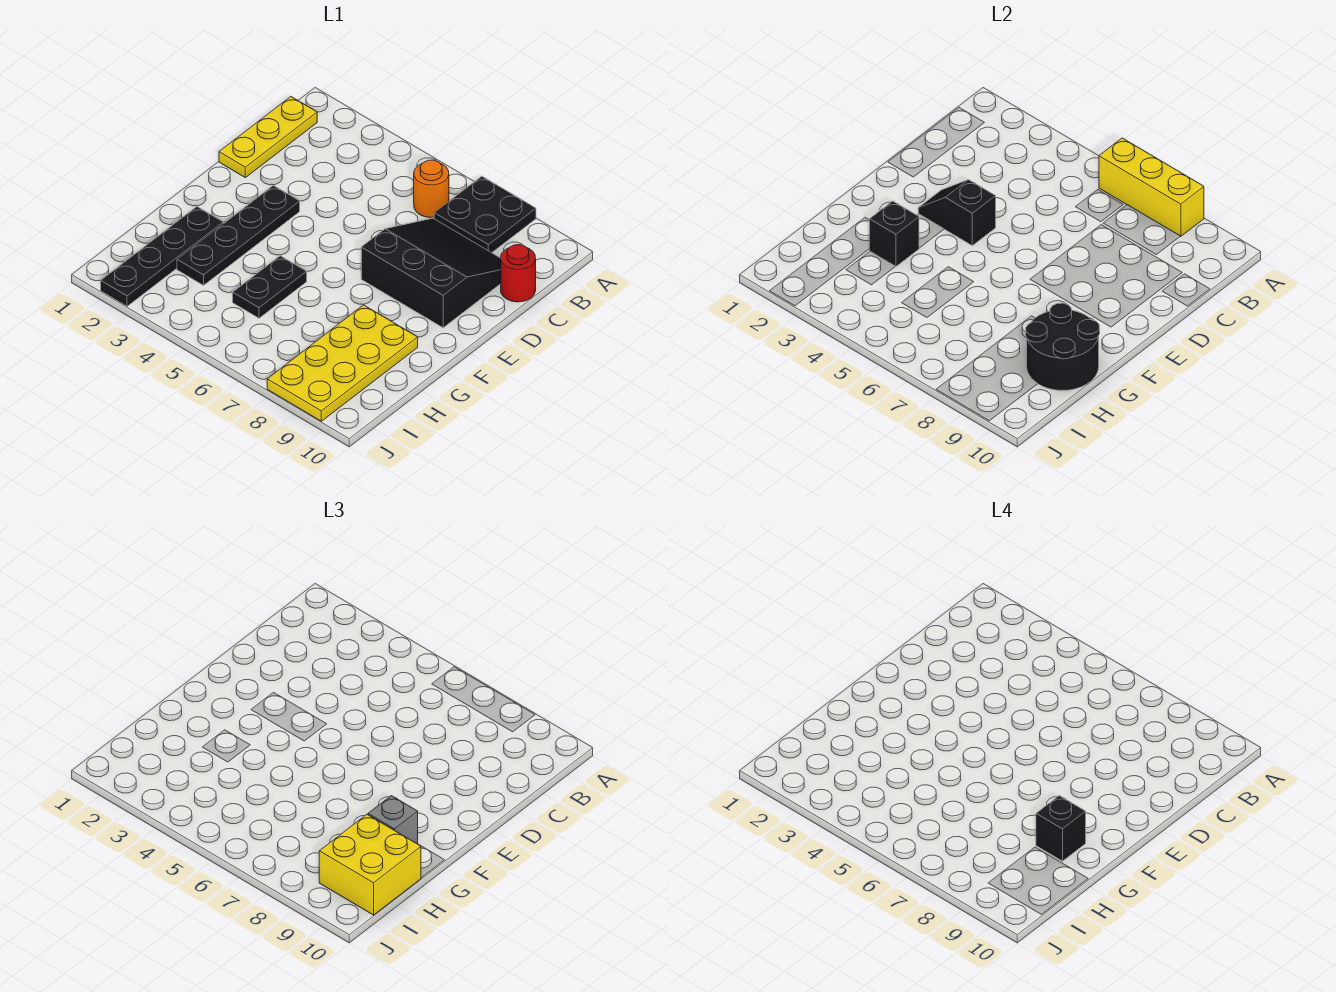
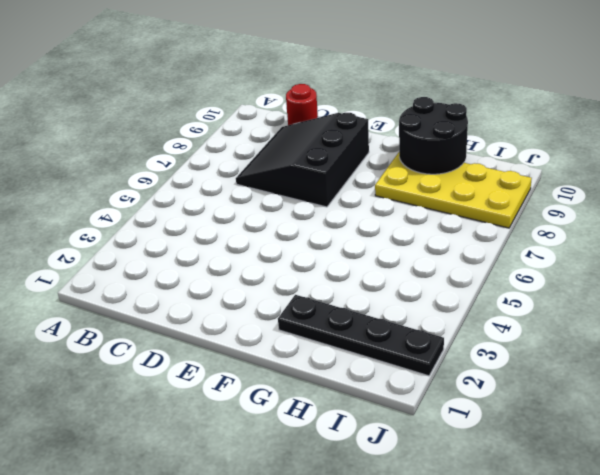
none -> black 2x2 plate [434,176,536,253]
none -> yellow 1x3 plate [219,97,317,178]
none -> orange 1x1 round brick [414,160,449,218]

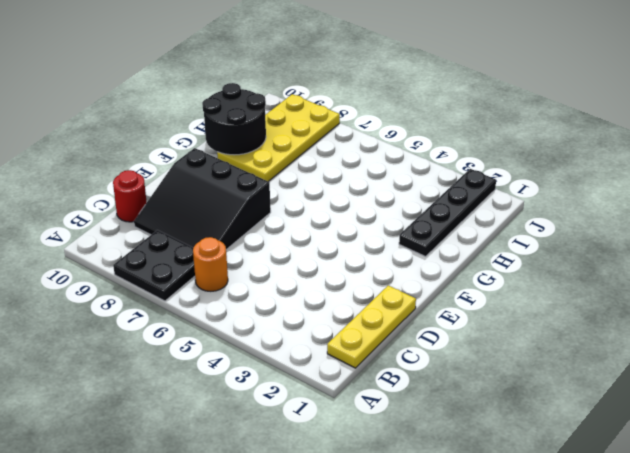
none -> black 1x4 plate [177,186,300,285]
none -> black 1x2 plate [233,256,307,318]
none -> yellow 1x3 brick [1099,138,1204,236]

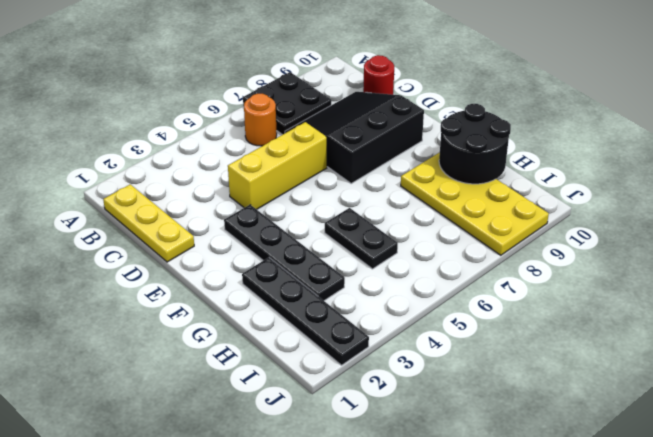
yellow 1x3 brick [228,122,327,209] -> yellow 1x3 brick moved to [1099,138,1204,236]
none -> black 1x2 slope [918,180,996,245]
none -> black 1x1 brick [869,201,919,267]
none -> grey 1x1 brick [368,796,418,844]

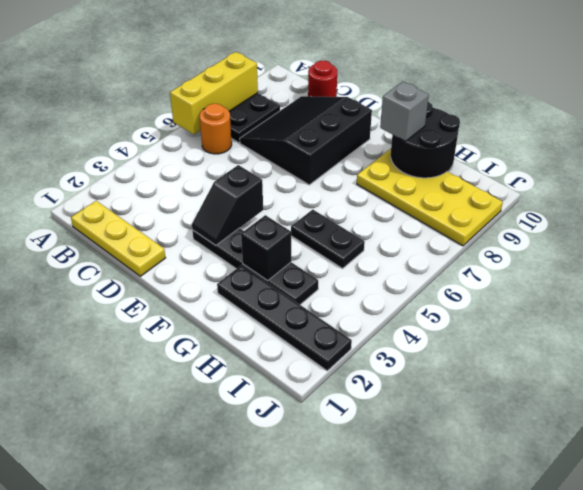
none -> yellow 2x2 brick [319,815,421,915]
none -> black 1x1 brick [1036,796,1086,861]

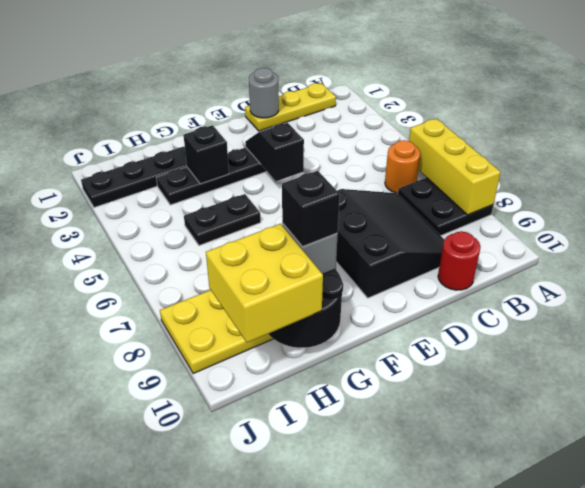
grey 1x1 round brick [249,68,279,118] -> none

